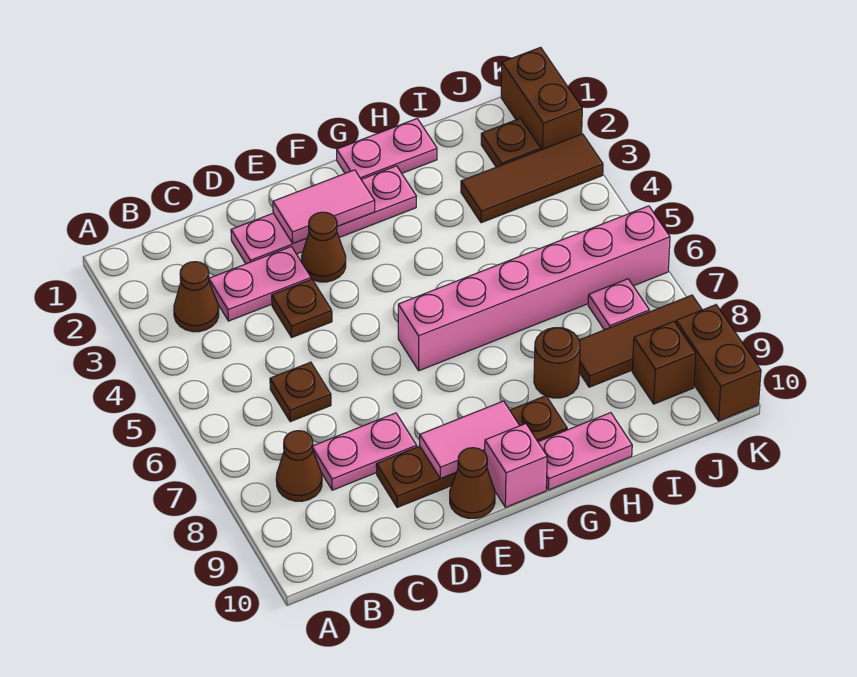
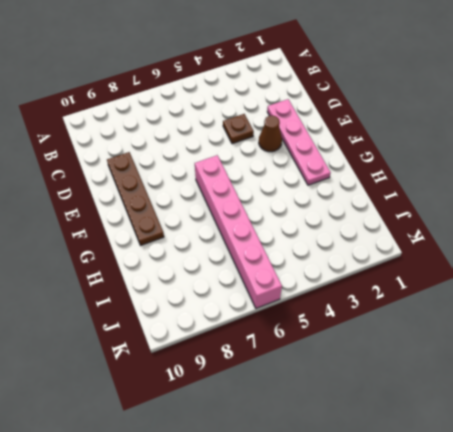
none -> brown 1x1 cone [174,262,219,332]
none -> brown 1x1 cone [276,431,322,501]
none -> pink 1x2 plate [209,247,311,321]

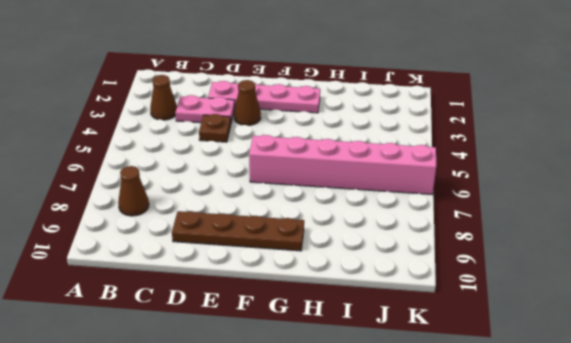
none -> brown 1x1 plate [270,362,331,422]
none -> pink 1x2 plate [313,413,417,490]
none -> brown 1x1 cone [450,448,495,518]

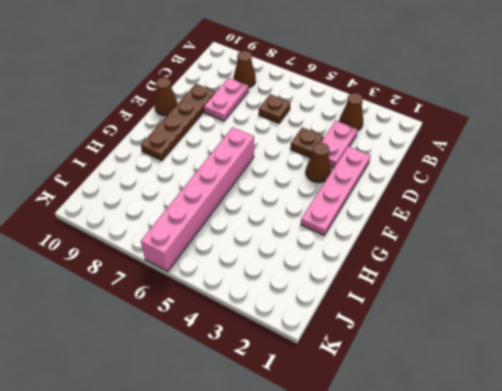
none -> pink 1x1 brick [485,424,547,507]
none -> pink 1x2 plate [337,119,437,179]
none -> pink 1x2 plate [538,413,632,490]

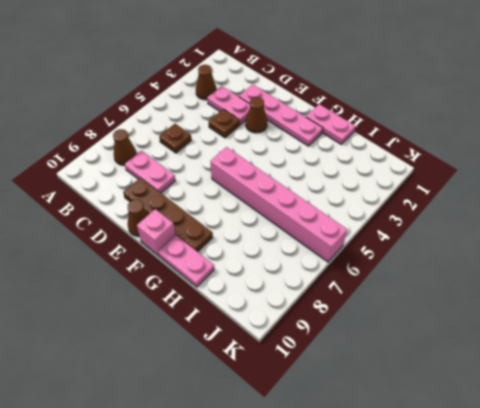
none -> brown 1x1 round brick [534,328,580,398]
none -> brown 1x3 tile [461,134,603,223]
none -> brown 1x3 tile [579,295,702,387]

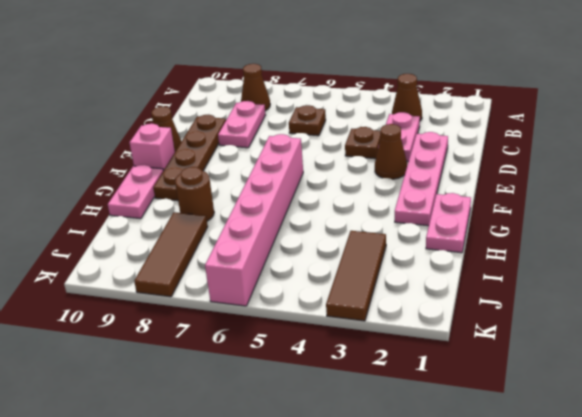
none -> brown 1x1 plate [481,118,541,167]
none -> pink 1x1 plate [588,279,649,330]
none -> brown 1x1 brick [632,321,696,404]

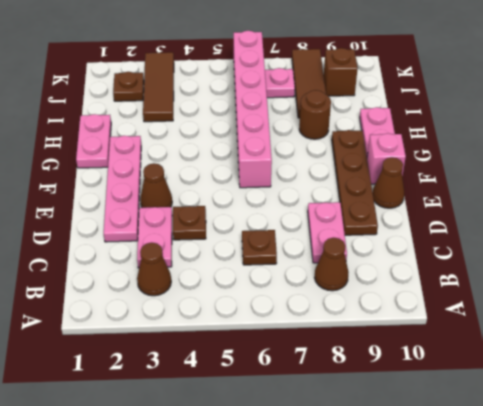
none -> brown 1x2 brick [501,47,582,150]
none -> brown 1x2 brick [676,305,761,421]
none -> pink 1x2 tile [273,170,375,243]

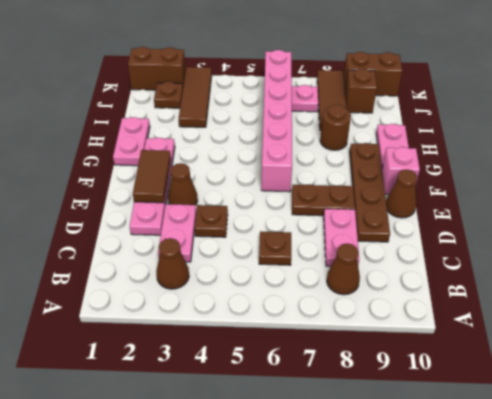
brown 1x2 tile [133,150,171,203] -> pink 1x2 tile [273,170,375,243]
brown 1x2 plate [292,184,355,216] -> none
none -> pink 1x2 tile [420,401,520,478]

